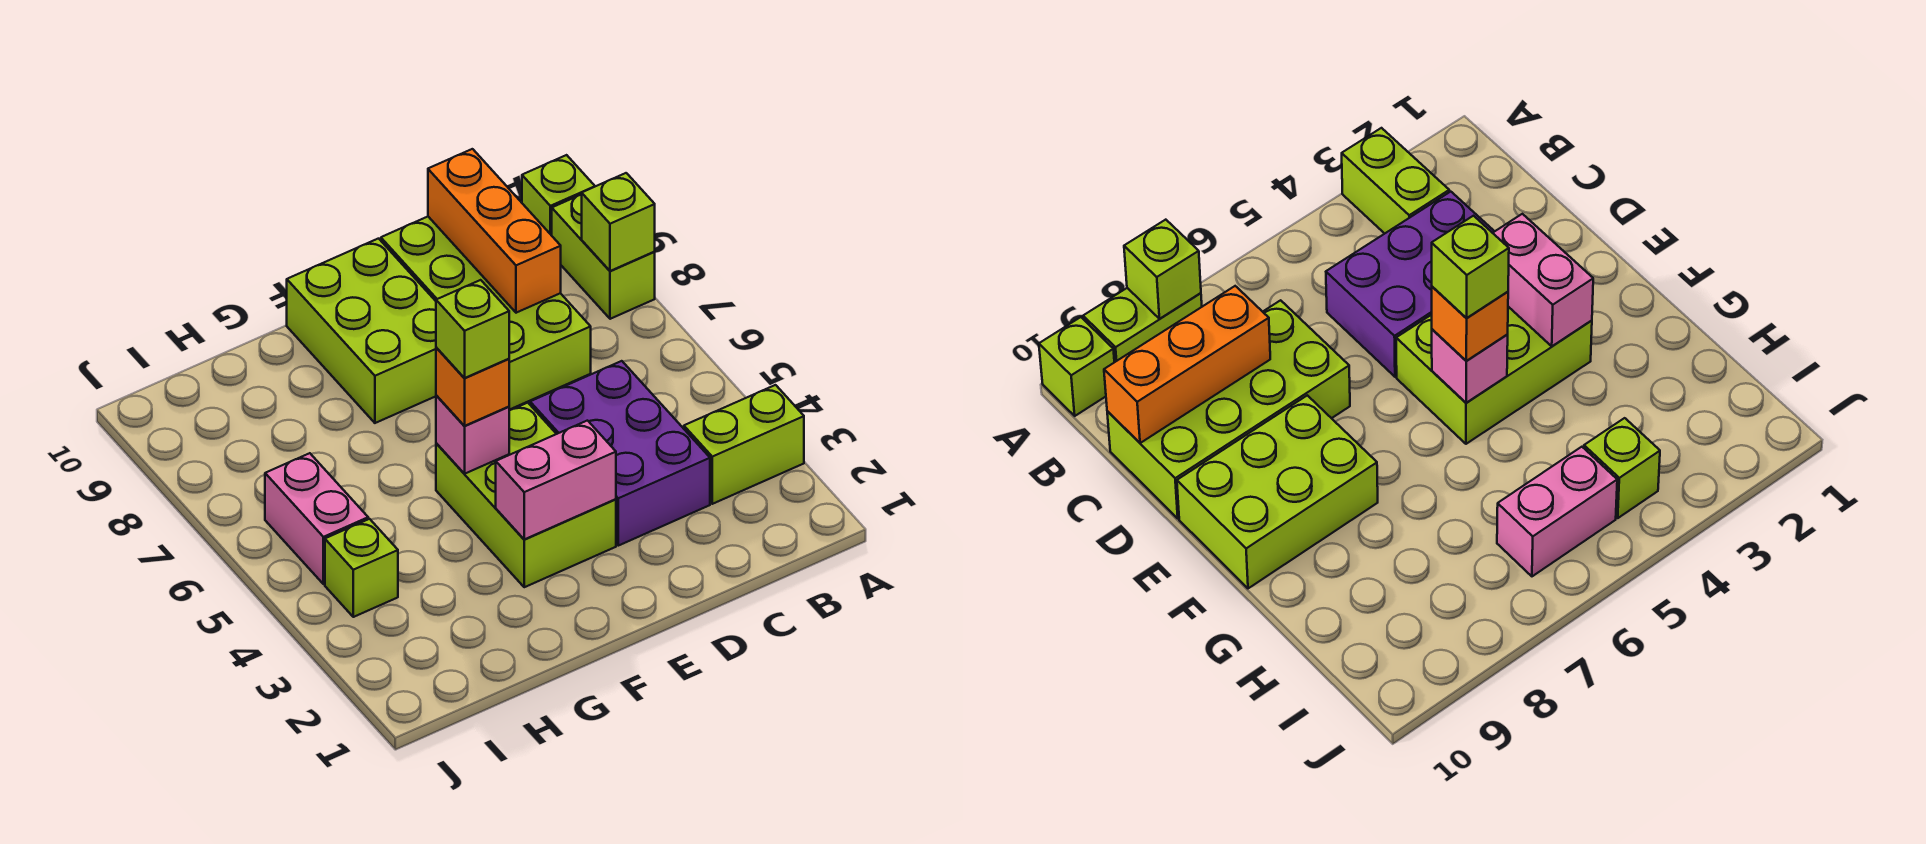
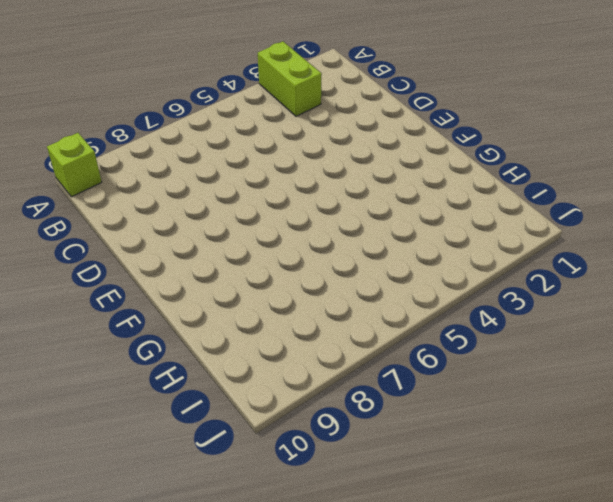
none -> lime 1x2 brick [552,194,655,319]
none -> purple 2x3 brick [530,361,710,546]
none -> lime 2x4 brick [381,217,591,410]

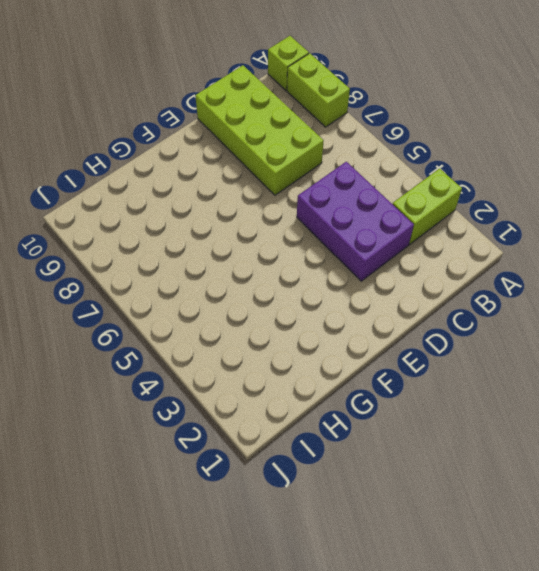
none -> lime 2x3 brick [436,403,616,587]
none -> lime 2x3 brick [287,239,436,423]
none -> lime 1x1 brick [325,519,398,617]

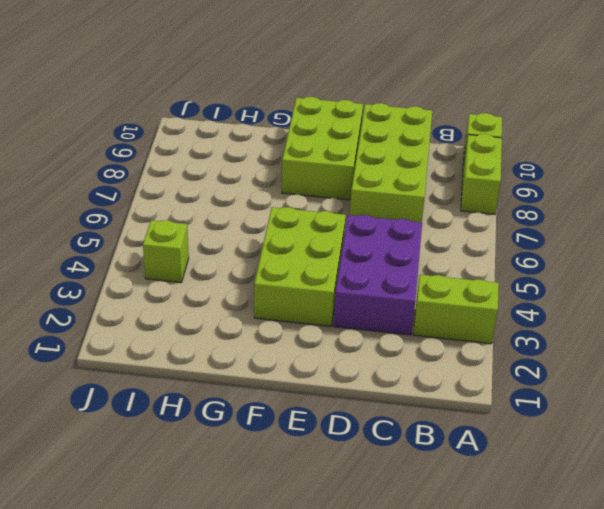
none -> pink 1x2 brick [265,453,368,584]
none -> lime 1x1 brick [582,173,655,271]
none -> orange 1x3 brick [428,149,561,313]

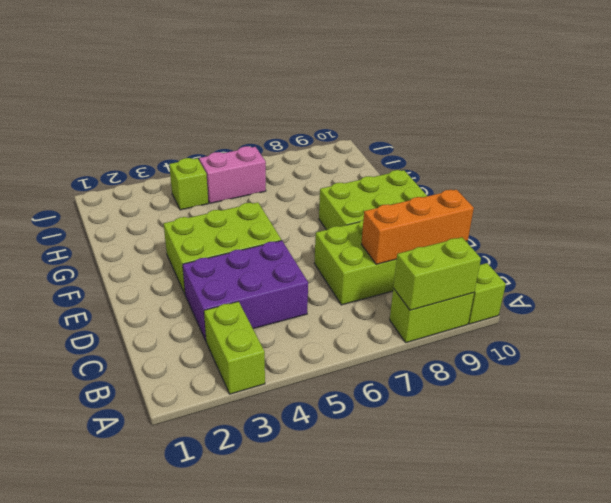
lime 1x2 brick [393,237,481,310] -> lime 1x1 brick [582,173,655,271]
none -> pink 1x2 brick [496,421,616,539]
none -> pink 1x1 brick [436,396,509,474]
none -> orange 1x1 brick [436,348,509,426]

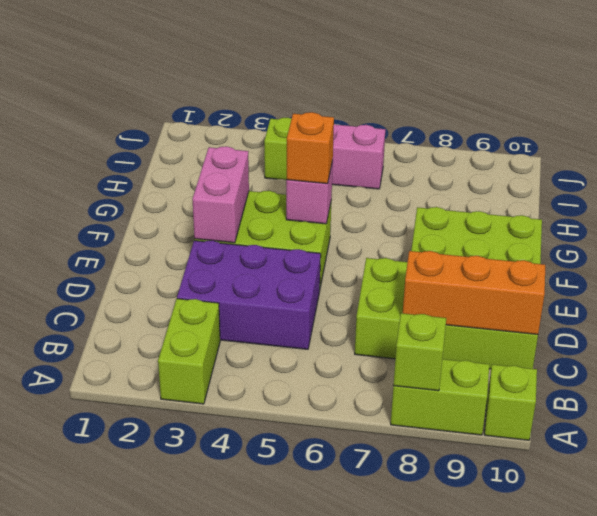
none -> lime 1x1 brick [436,280,509,378]

